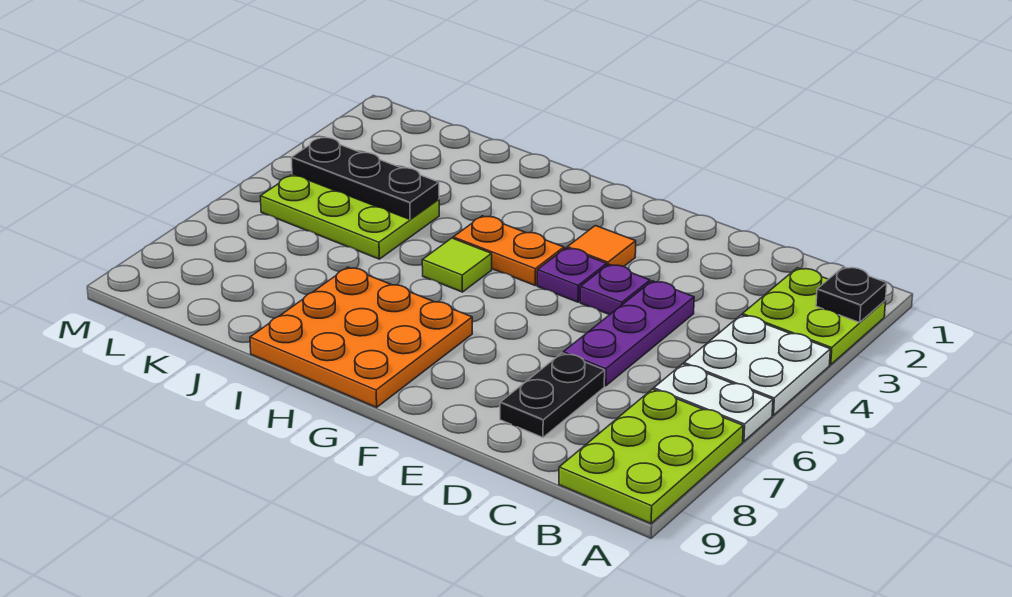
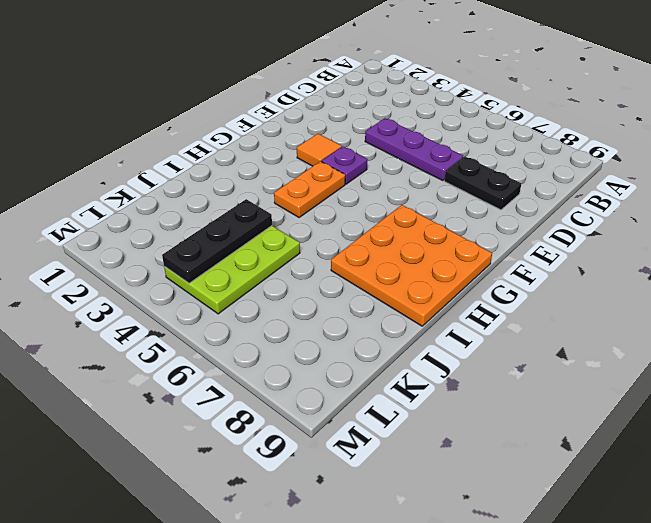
none -> lime 2x2 plate [742,268,886,365]
none -> white 2x2 plate [684,315,830,415]
none -> white 1x2 plate [654,364,773,442]

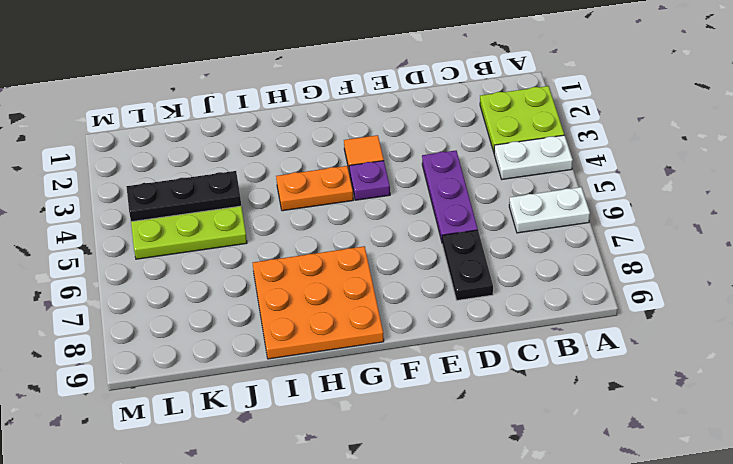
white 1x2 plate [494,135,573,179] -> white 2x2 plate [684,315,830,415]
none -> lime 2x3 plate [559,389,743,524]
none -> purple 1x1 plate [580,264,650,315]
none -> lime 1x1 tile [422,238,492,292]

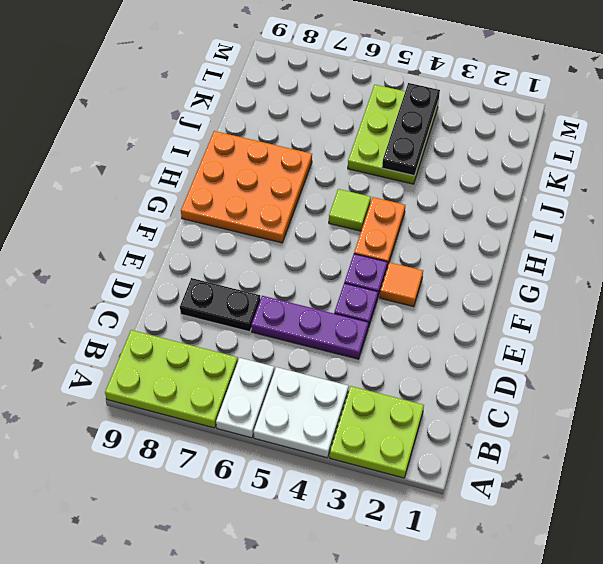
none -> black 1x1 plate [816,267,887,322]

